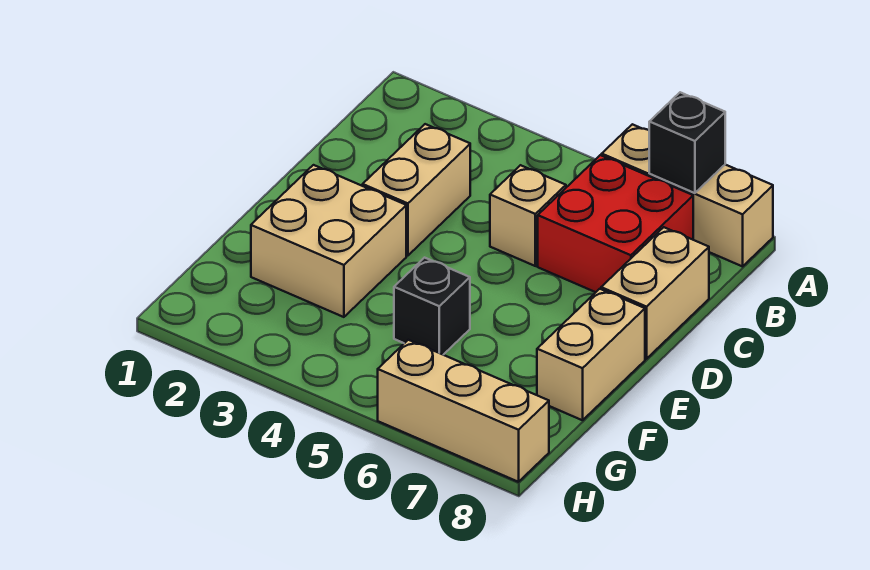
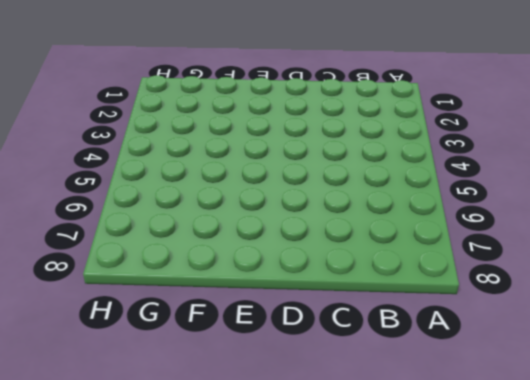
none -> tan 1x3 brick [602,124,773,266]
none -> red 2x2 brick [538,155,693,292]

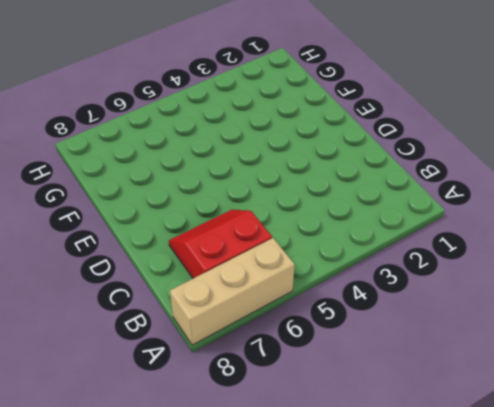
red 2x2 slope [169,210,272,278] -> red 2x2 brick [538,155,693,292]
none -> tan 1x2 brick [363,124,470,256]
none -> tan 1x1 brick [490,165,566,266]

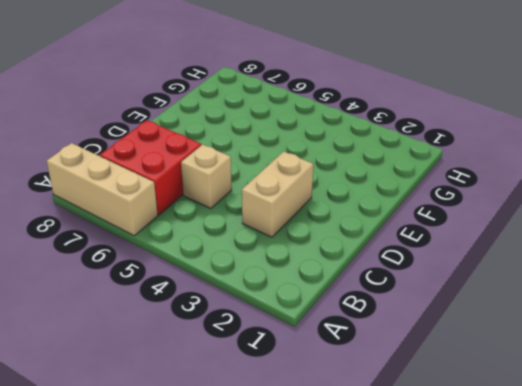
none -> tan 1x2 brick [601,227,709,359]
none -> tan 2x2 brick [251,165,406,317]

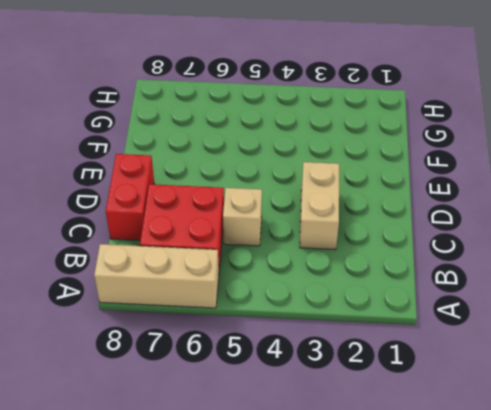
red 1x2 brick [106,154,154,240] -> tan 1x2 brick [601,227,709,359]
none -> tan 2x2 brick [251,165,406,317]
none -> tan 1x2 brick [537,289,645,420]

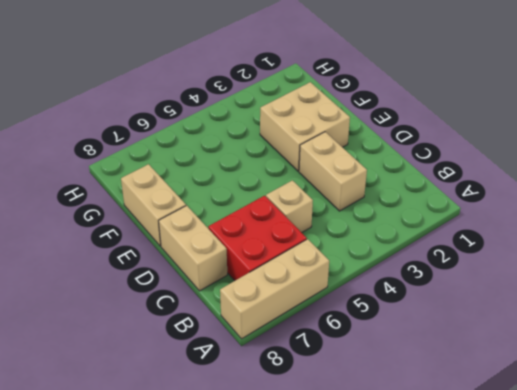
none -> black 1x1 brick [394,258,470,355]
none -> tan 1x3 brick [378,340,549,482]

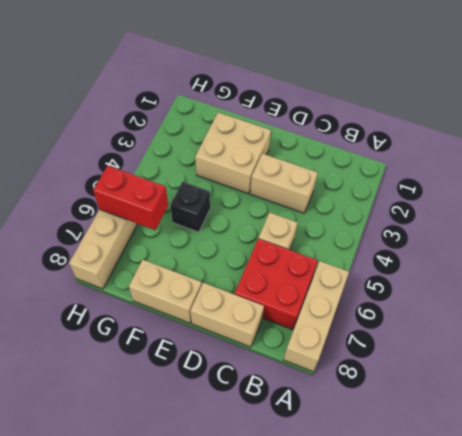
red 1x2 brick [93,166,168,230] -> none
none -> black 1x1 brick [649,92,725,193]

